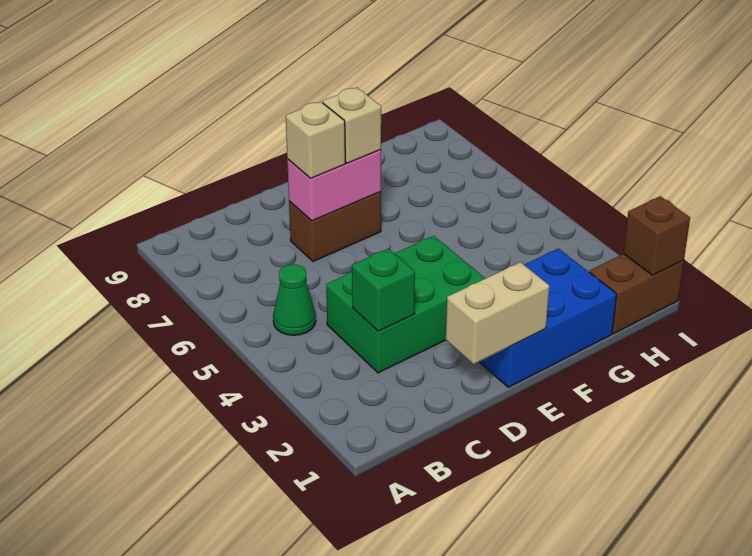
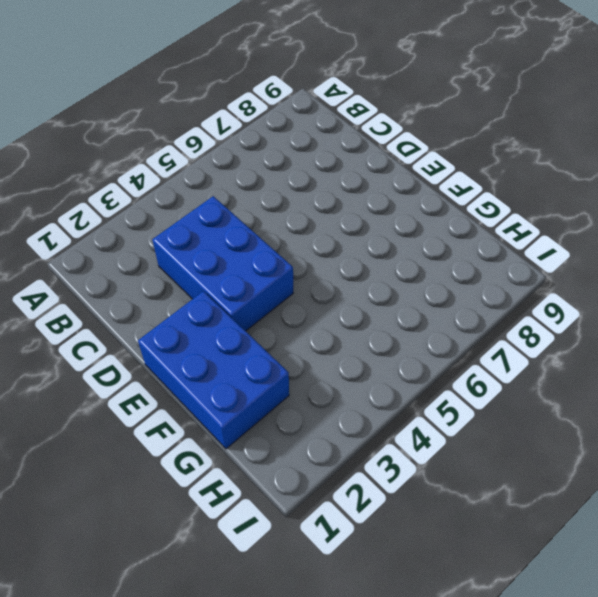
blue 2x3 brick [152,196,293,331] -> green 2x3 brick [326,236,485,373]
none -> green 1x1 cone [273,264,316,335]
none -> brown 1x2 brick [289,192,381,262]

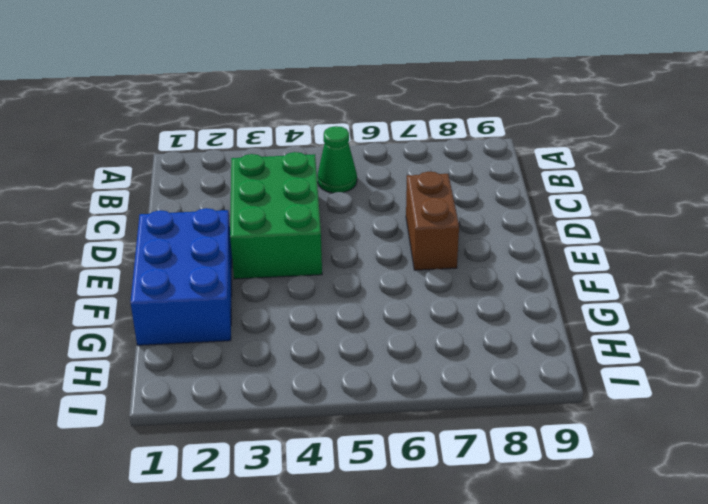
none -> brown 1x2 brick [589,254,684,334]
none -> green 1x1 brick [352,249,415,331]

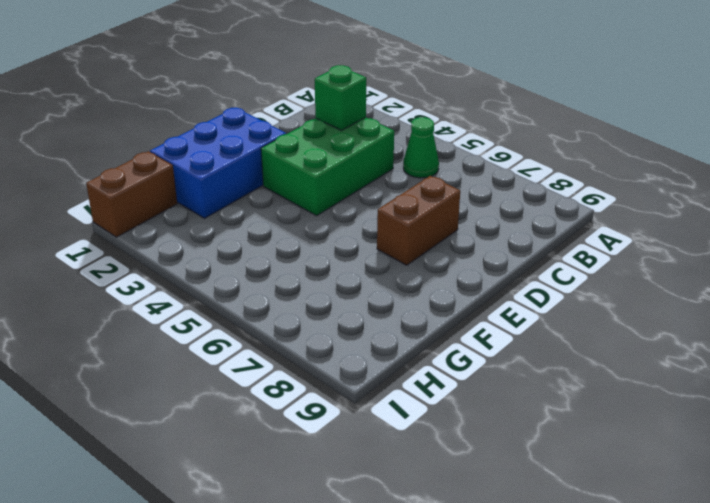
none -> tan 1x2 brick [446,262,549,364]
none -> pink 1x2 brick [287,150,381,221]

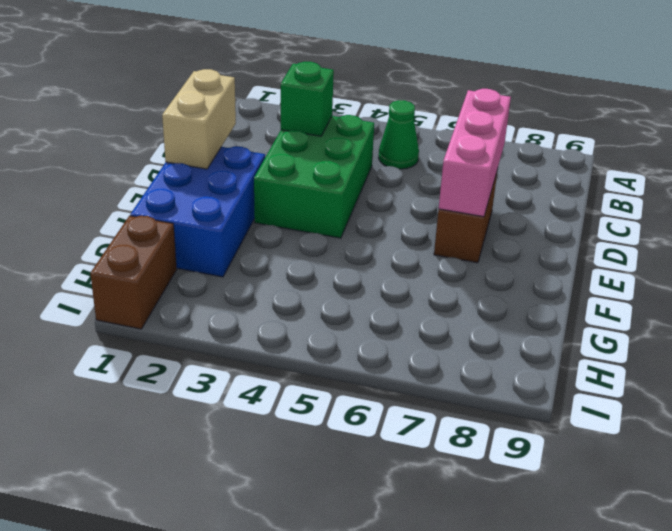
pink 1x3 brick [439,89,511,217] -> pink 1x2 brick [287,150,381,221]
none -> brown 1x1 brick [623,196,690,275]
none -> tan 1x1 brick [286,102,345,178]

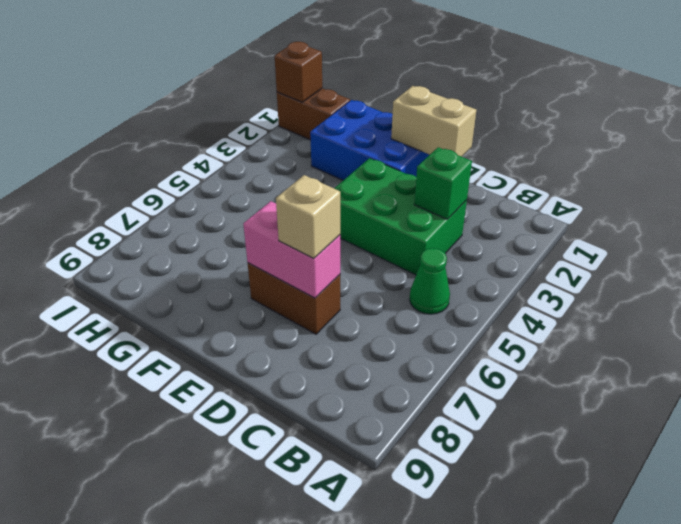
none -> tan 1x1 brick [323,87,381,163]

